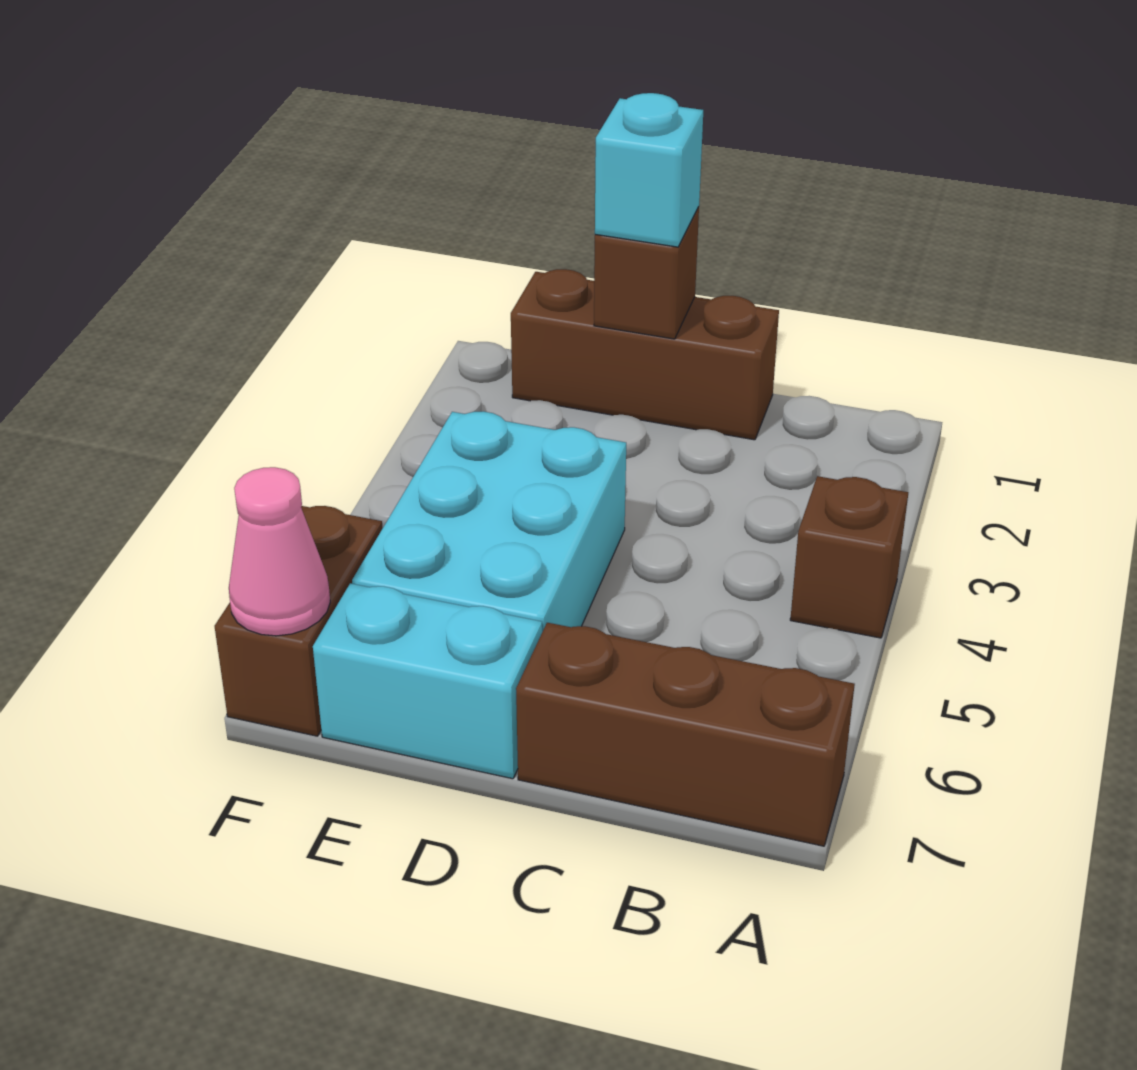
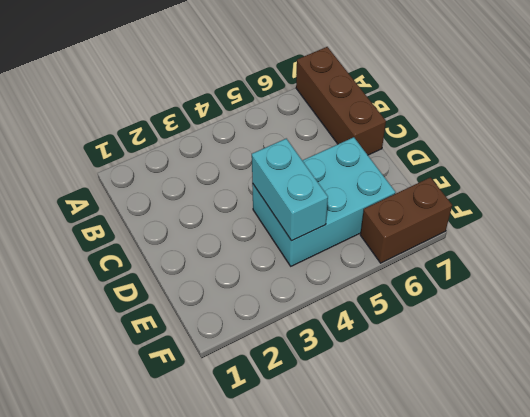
cyan 1x2 brick [252,139,328,241] -> cyan 1x2 brick moved to [313,583,542,779]
none -> brown 1x1 brick [790,476,908,638]
none -> brown 1x3 brick [511,269,779,440]

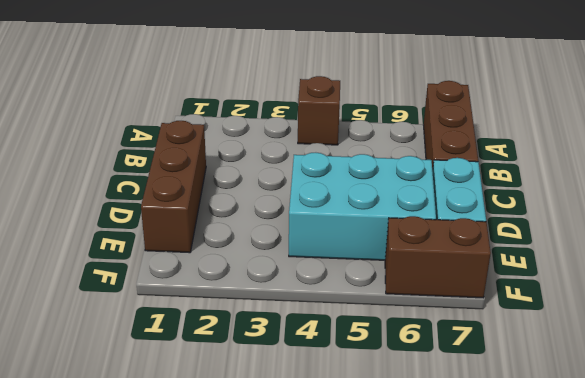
none -> brown 1x1 brick [594,207,699,339]
none -> pink 1x1 cone [229,467,330,636]

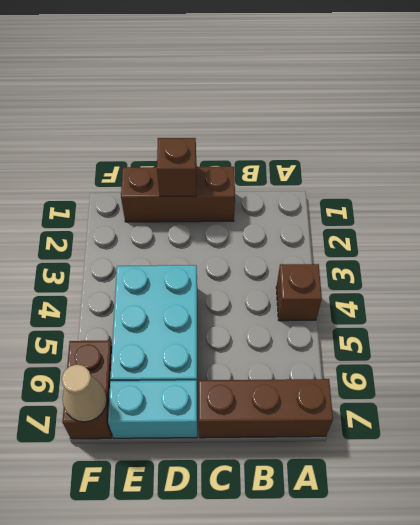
tan 1x1 cone [62,364,107,422] -> pink 1x1 cone [229,467,330,636]
none -> cyan 1x1 brick [595,93,703,247]

